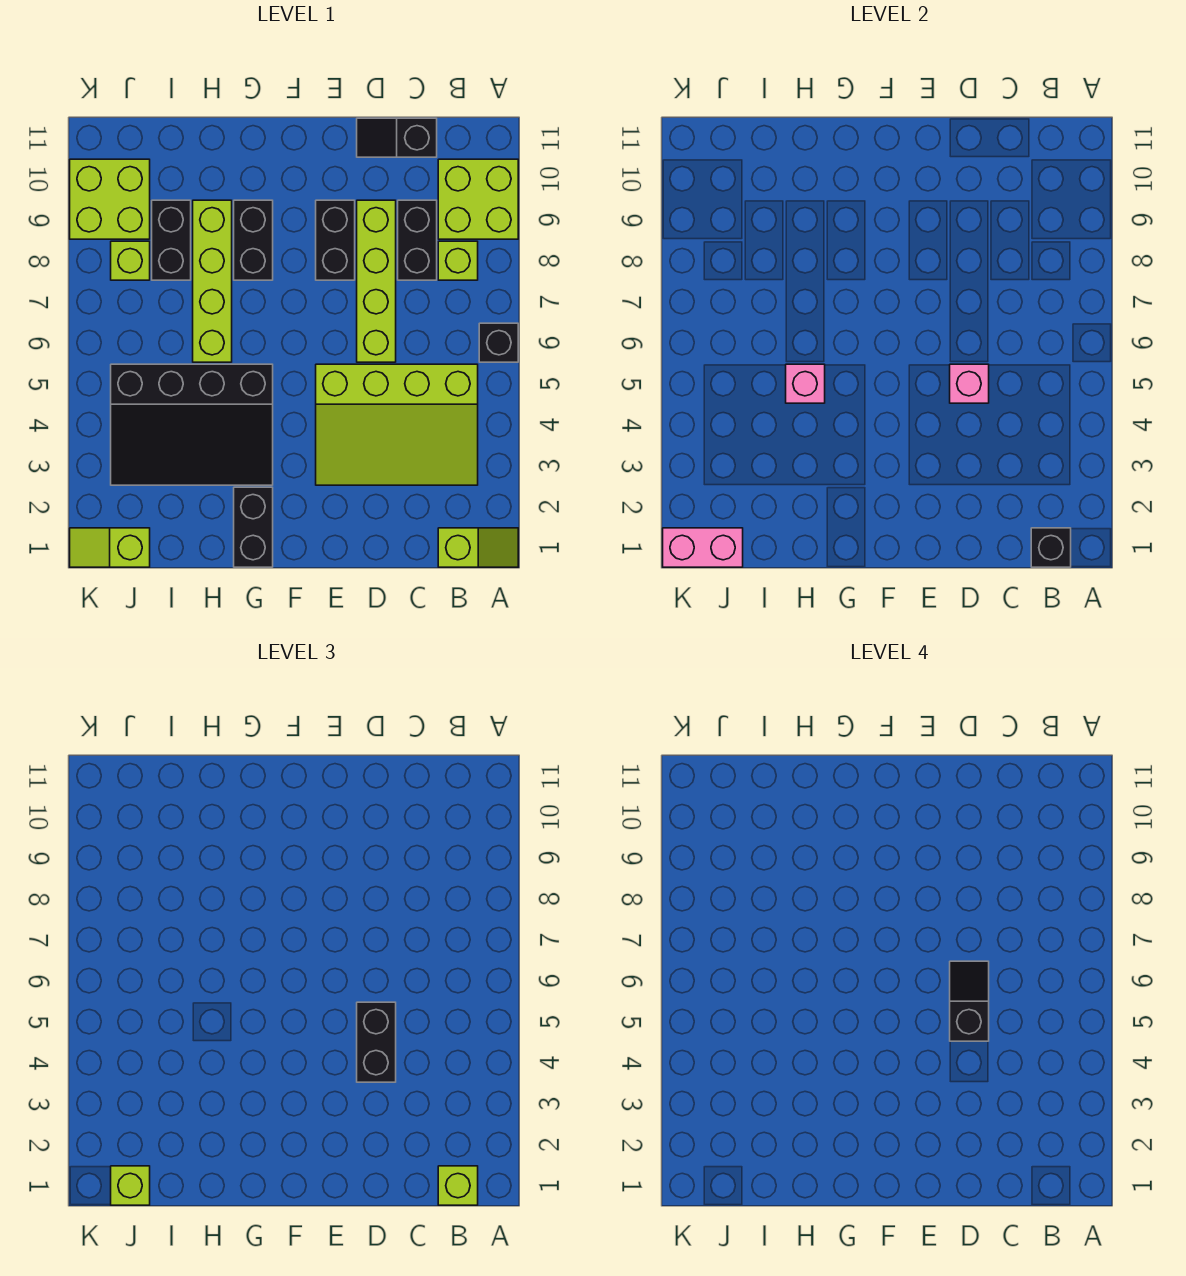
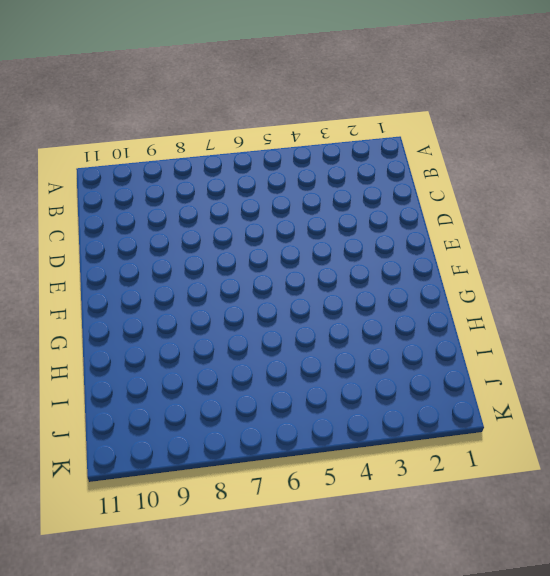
none -> lime 1x2 slope [438,528,518,567]
none -> black 1x1 brick [479,323,518,362]
none -> lime 2x2 brick [438,159,518,239]

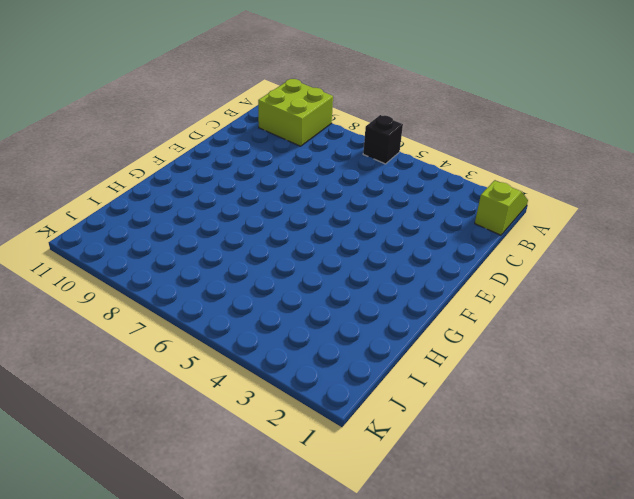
none -> lime 3x4 slope [316,364,478,485]
none -> lime 1x1 brick [438,241,478,280]
none -> black 1x2 brick [398,200,437,280]

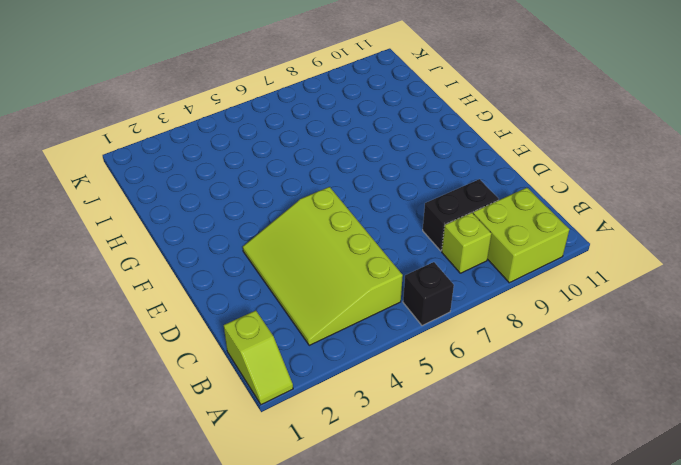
none -> black 1x2 slope [357,118,437,157]
none -> lime 1x4 brick [357,200,396,362]
none -> black 1x2 brick [316,200,355,280]

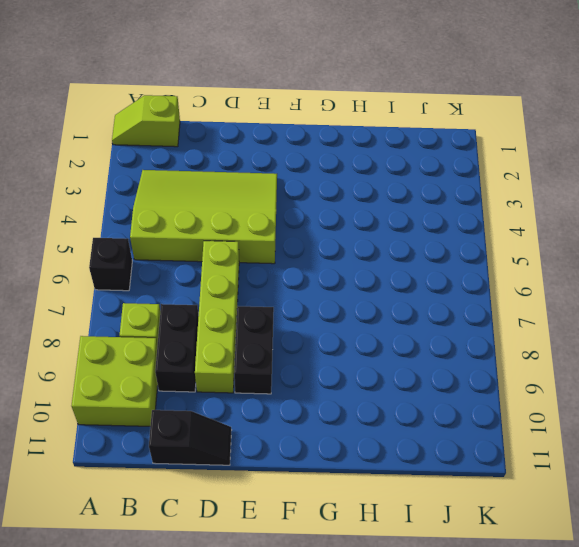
none -> black 1x2 brick [234,487,273,567]
none -> black 3x4 slope [111,364,273,485]
none -> black 1x2 brick [234,200,273,280]

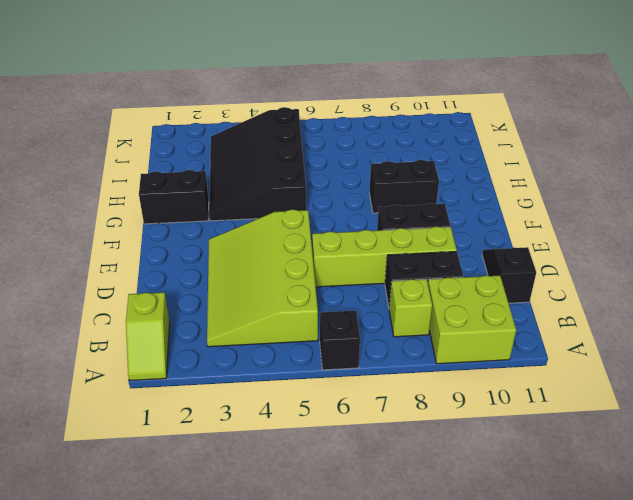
none -> lime 1x4 brick [193,200,232,362]
none -> black 1x2 brick [152,200,191,280]
none -> lime 1x2 slope [70,528,150,567]

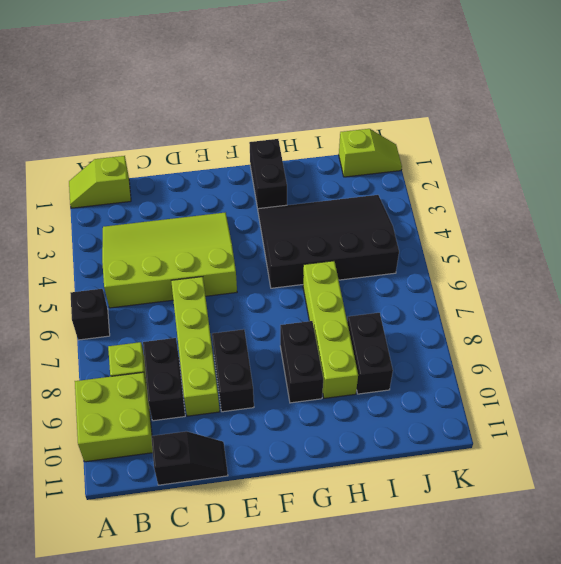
none -> lime 1x1 brick [111,241,150,280]
none -> lime 2x2 brick [70,159,150,239]
none -> black 1x1 brick [1031,528,1071,567]

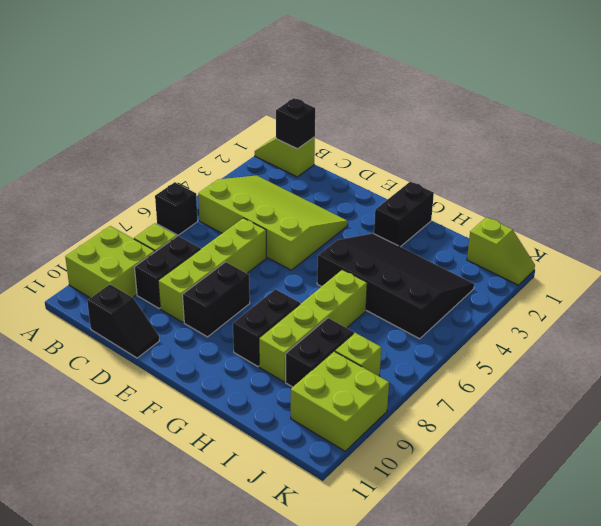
none -> pink 1x1 brick [950,364,989,403]
none -> pink 1x1 brick [786,364,825,403]
none -> pink 1x2 brick [663,528,743,567]

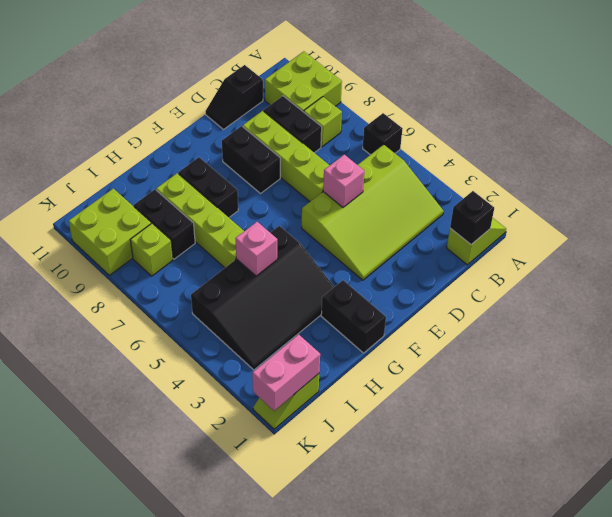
none -> lime 1x1 brick [438,1166,478,1205]
none -> black 1x2 brick [357,1002,396,1082]
none -> lime 1x1 brick [111,1166,150,1205]

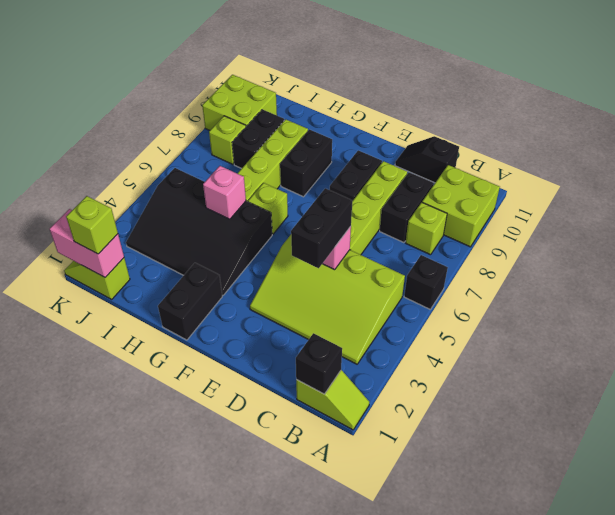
lime 1x1 brick [248,183,288,234] -> lime 1x1 brick moved to [438,1166,478,1205]
none -> black 1x2 slope [950,961,989,1041]

